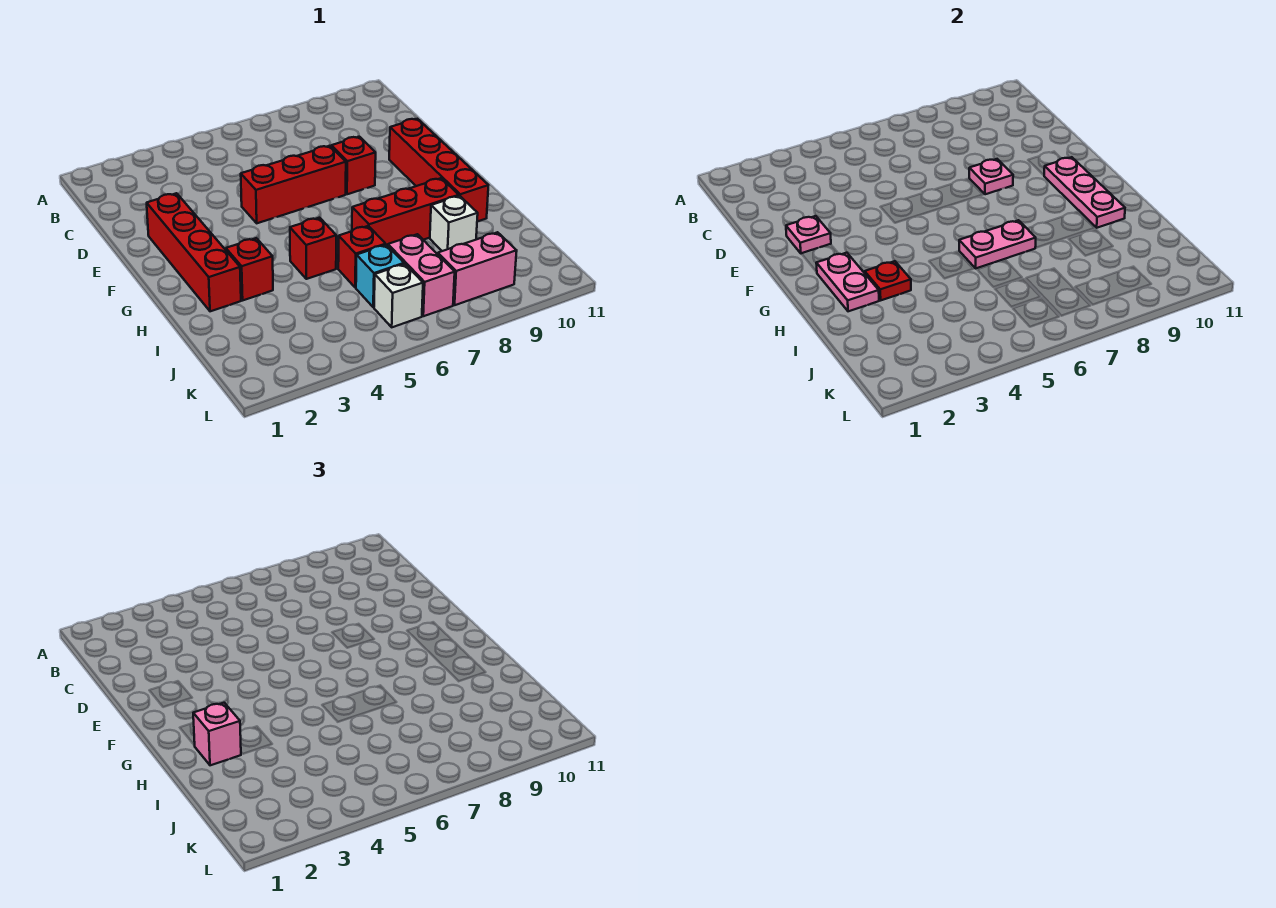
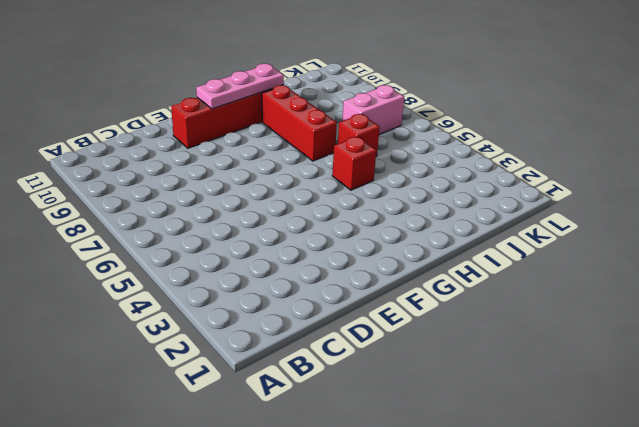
none -> red 1x4 brick [147,193,241,311]
none -> red 1x3 brick [241,146,346,223]
none -> red 1x1 brick [331,137,376,194]

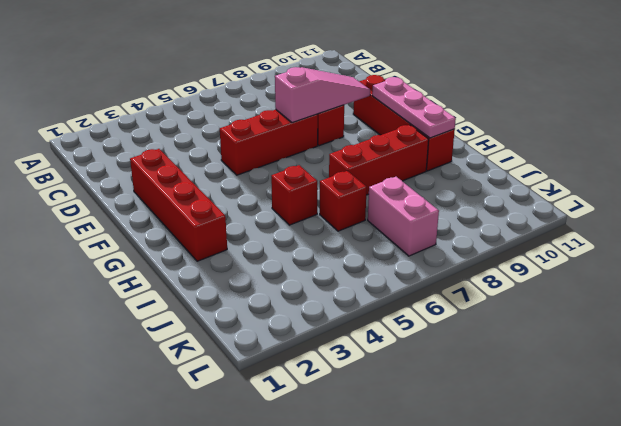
pink 1x3 slope [275,67,370,123] -> pink 1x1 plate [969,159,1013,194]
none -> red 1x1 brick [226,238,273,300]
none -> white 1x1 brick [430,196,478,251]
none -> cyan 1x1 brick [356,245,404,307]

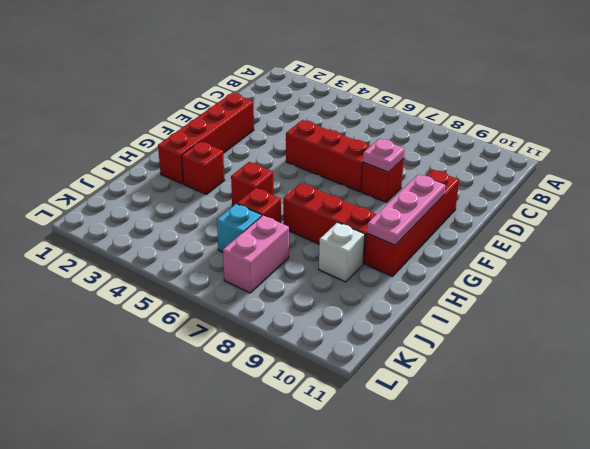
none -> white 1x1 brick [374,264,423,327]
none -> pink 1x2 brick [438,232,517,305]
none -> pink 1x1 plate [786,216,831,253]

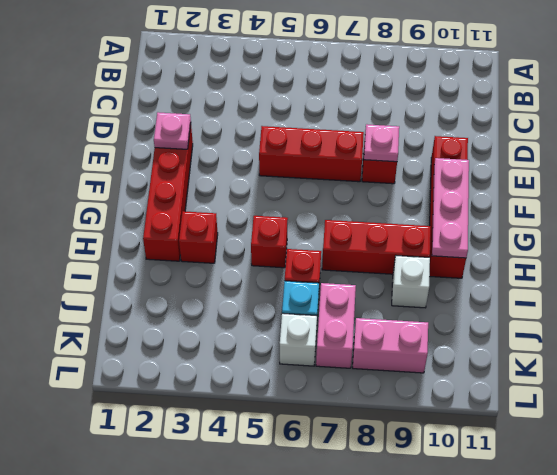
none -> pink 1x2 plate [816,253,879,311]
none -> red 1x1 plate [865,261,911,300]
none -> pink 1x2 plate [959,220,1036,268]

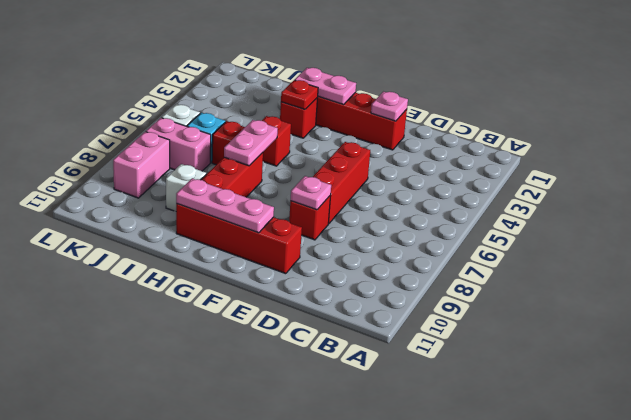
none -> pink 1x1 brick [193,703,241,765]

